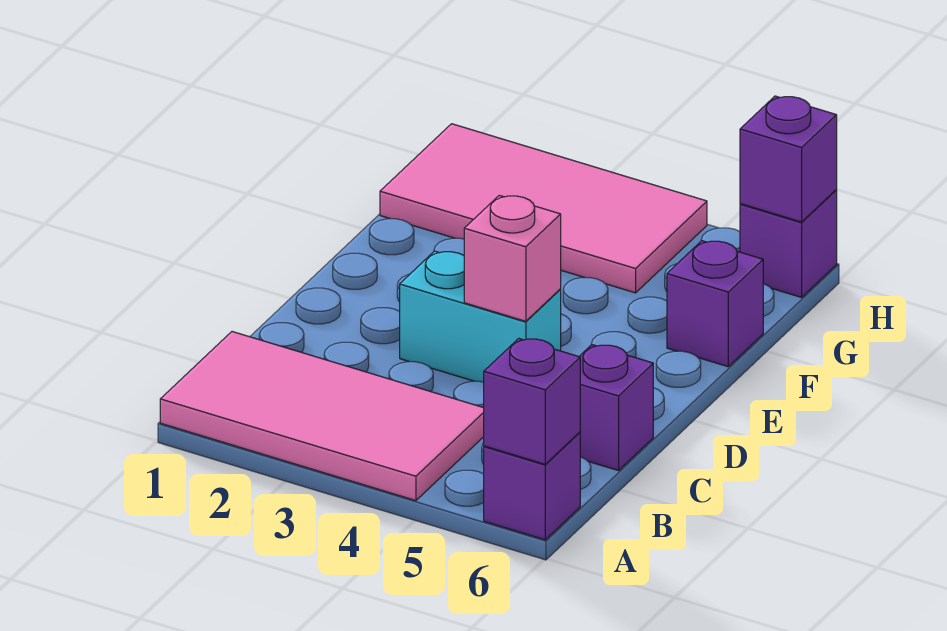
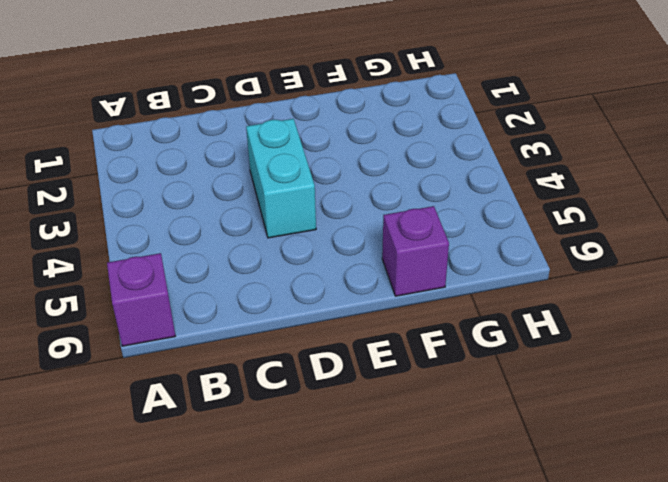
none -> pink 2x4 tile [160,332,484,501]
none -> purple 1x1 brick [579,345,653,471]

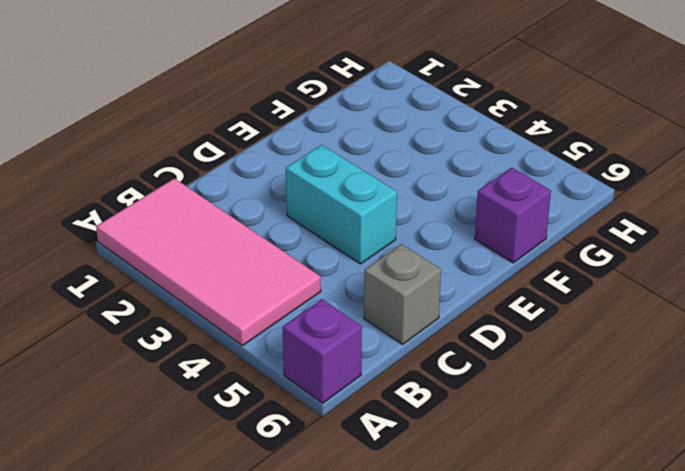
grey 1x1 brick [364,244,441,344] -> purple 1x1 brick [579,345,653,471]
none -> pink 2x4 tile [380,124,707,293]
none -> purple 1x1 brick [740,190,837,297]

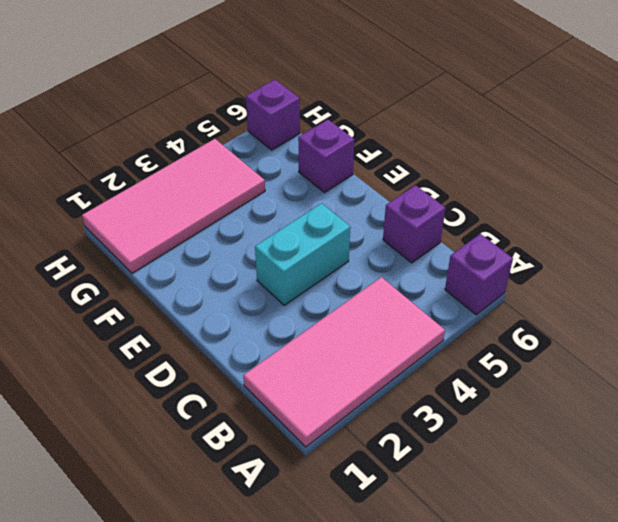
none -> purple 1x1 brick [484,339,580,464]
none -> pink 1x1 brick [464,195,561,321]

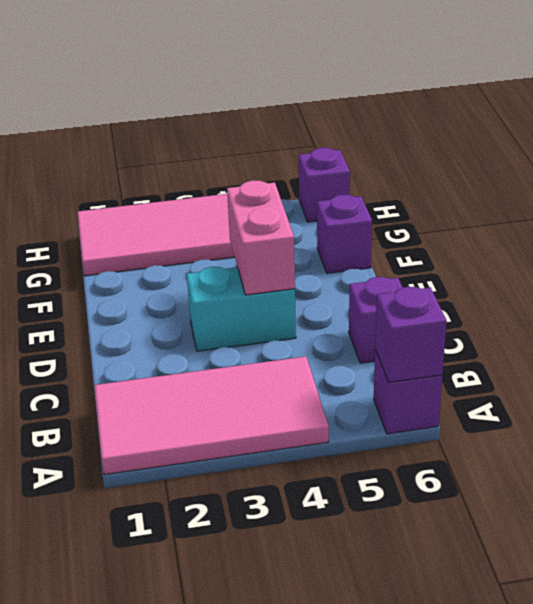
pink 1x2 brick [227,180,295,295] -> pink 1x1 brick [464,195,561,321]
none -> purple 1x1 brick [740,96,837,222]

